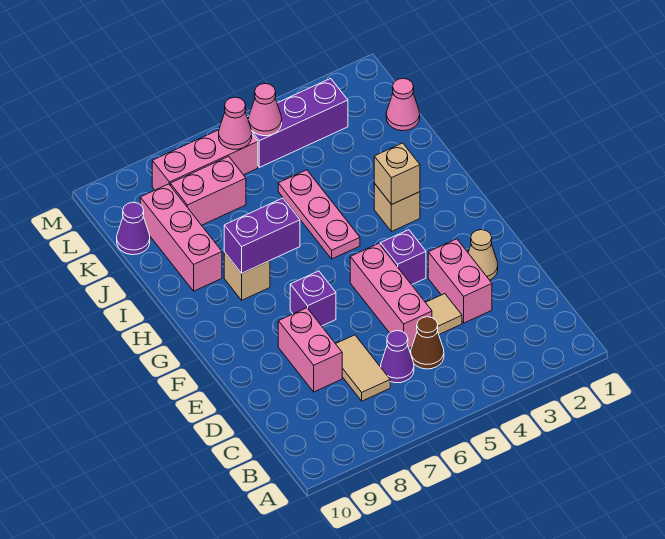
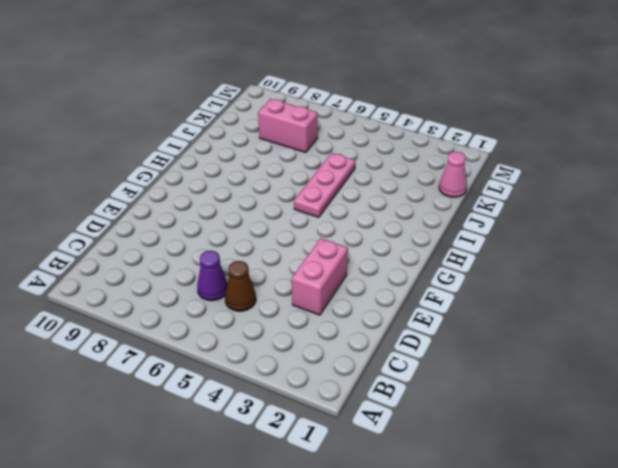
none -> tan 1x2 tile [336,335,390,401]
none -> tan 1x1 tile [426,294,462,334]
none -> pink 1x3 brick [350,244,432,348]

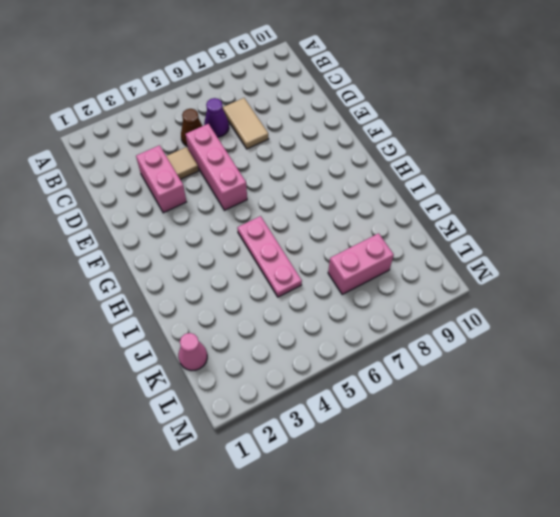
none -> pink 1x2 brick [278,308,342,392]
none -> tan 1x1 cone [468,230,498,280]
none -> purple 1x1 brick [380,230,426,285]

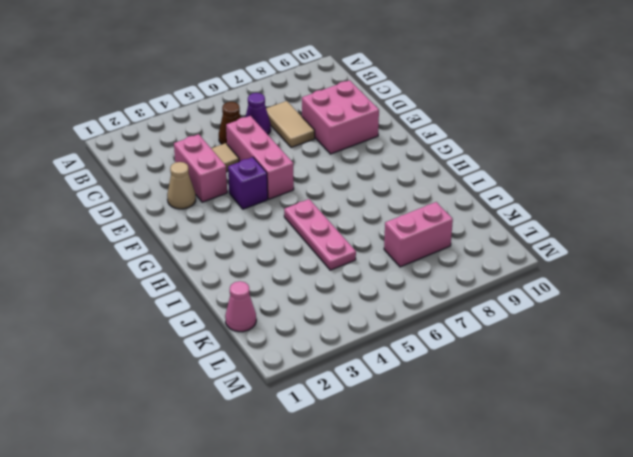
pink 2x2 brick [302,80,379,154] -> pink 1x2 brick [278,308,342,392]
none -> purple 1x1 brick [290,271,336,326]
none -> tan 1x1 brick [374,183,420,232]
none -> tan 1x1 brick [224,252,270,300]

